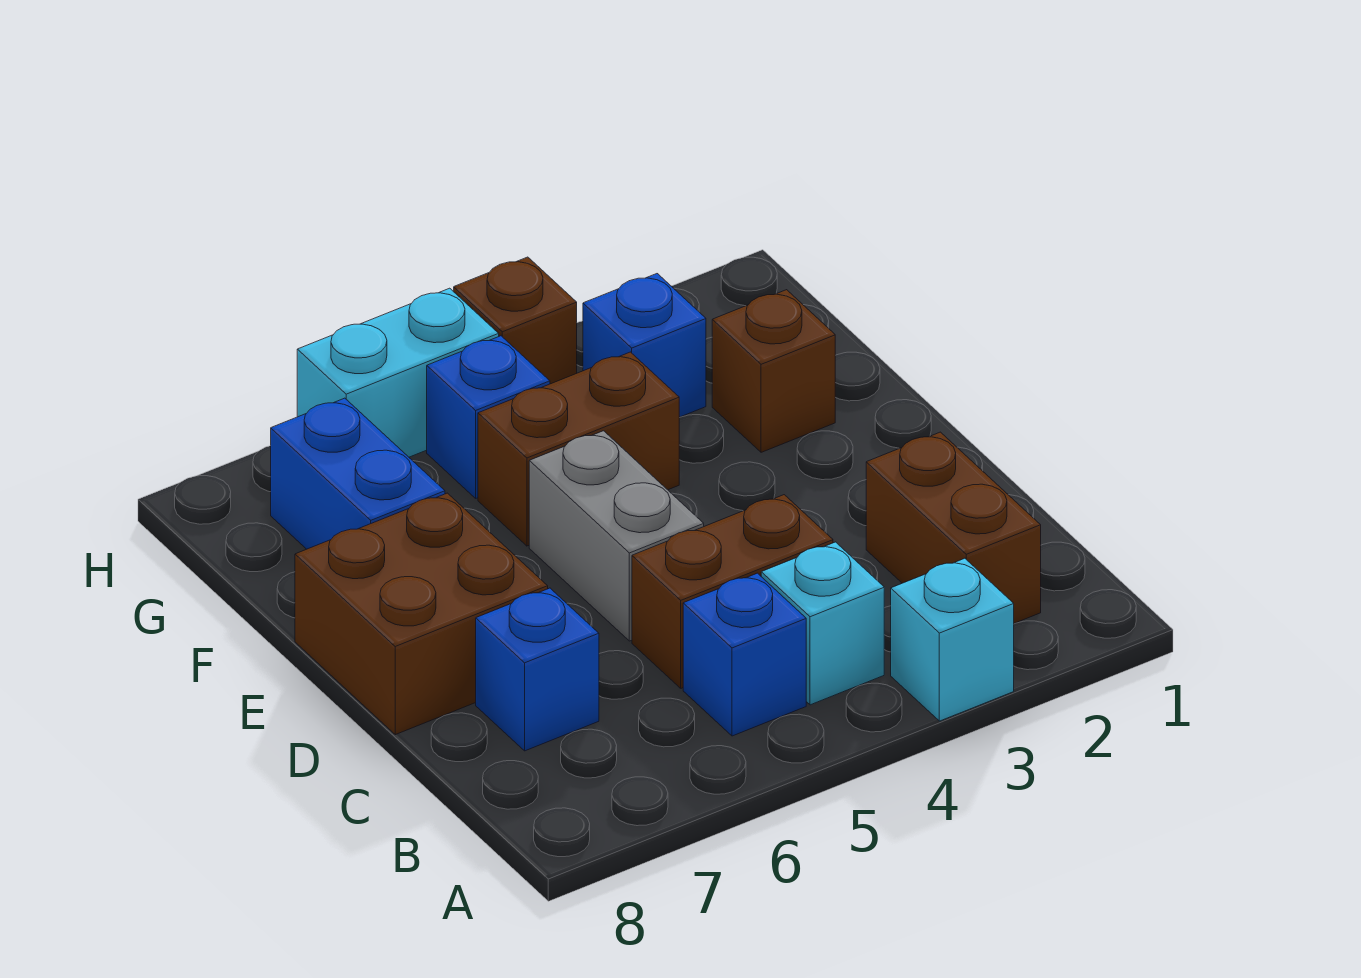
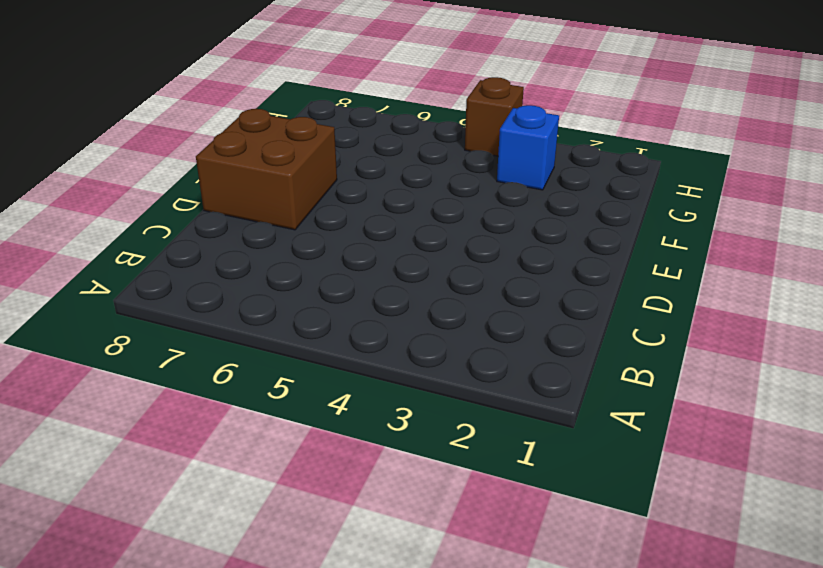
none -> cyan 1x1 brick [891,558,1014,721]
none -> brown 1x2 brick [866,432,1041,623]
none -> cyan 1x1 brick [761,542,884,705]

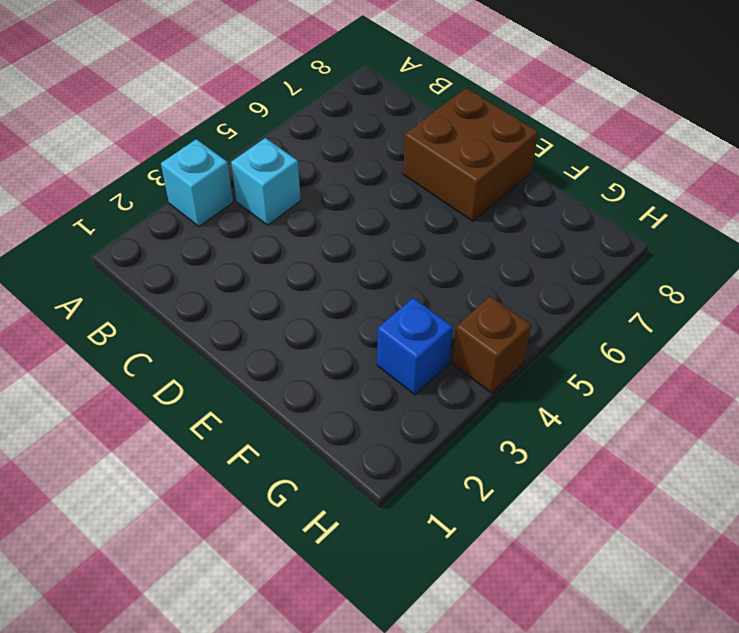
none -> brown 1x2 brick [866,432,1041,623]
none -> blue 1x1 brick [683,573,806,736]
none -> brown 1x2 brick [632,495,833,688]

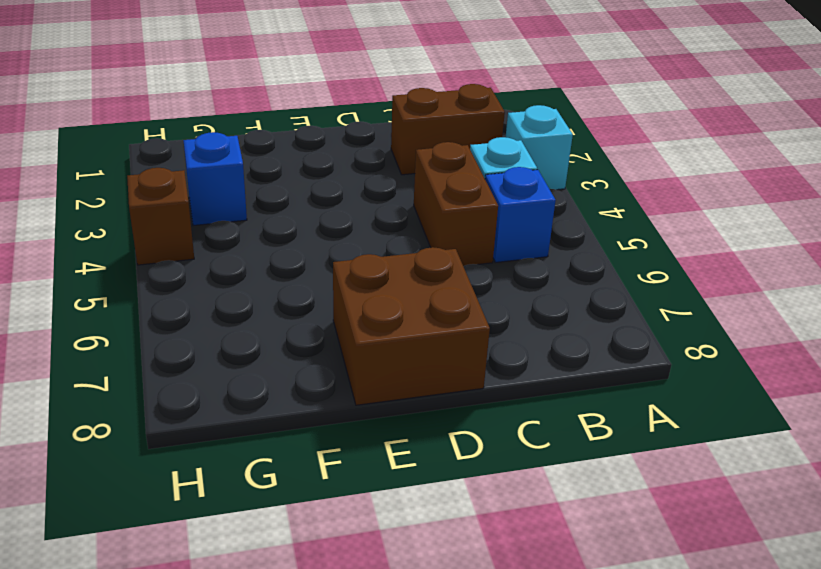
none -> blue 1x1 brick [476,588,599,751]
none -> grey 1x2 brick [529,431,704,641]
none -> brown 1x1 brick [712,290,835,452]

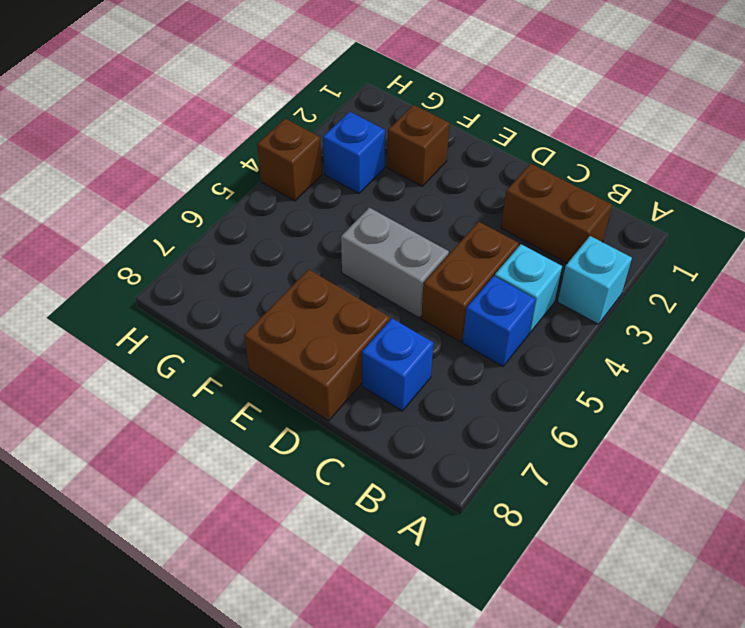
none -> brown 1x2 brick [478,352,679,546]
none -> blue 1x2 brick [271,398,445,549]
none -> blue 1x1 brick [427,336,550,498]

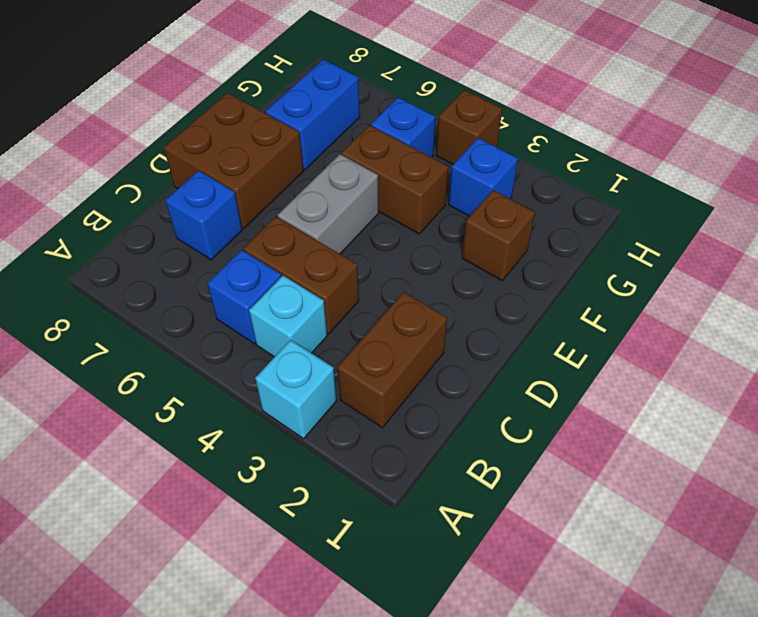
none -> cyan 1x2 brick [297,288,499,457]

